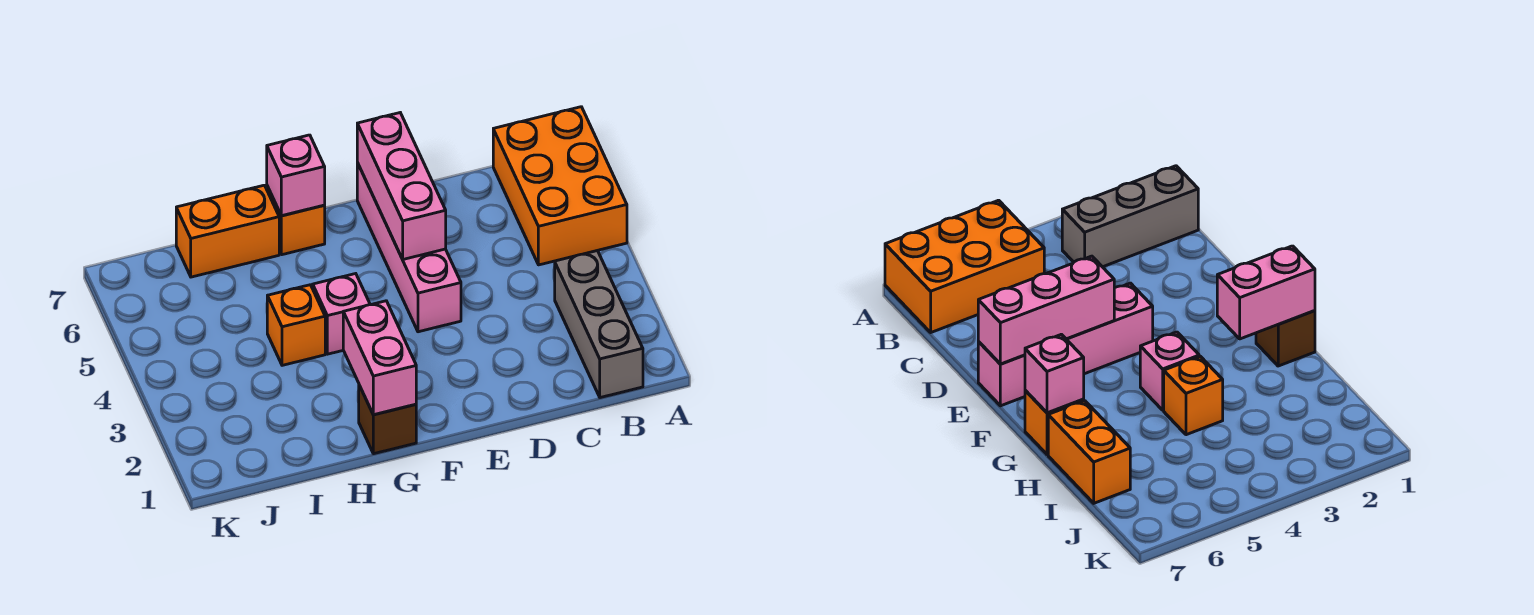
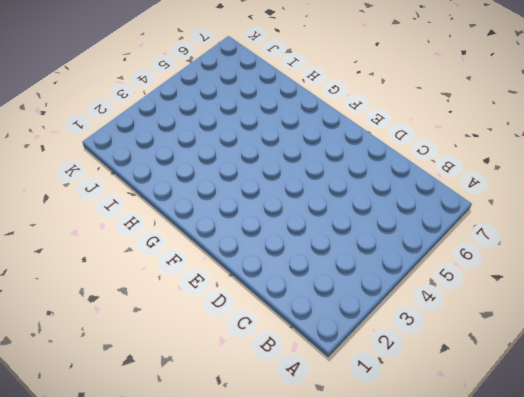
none -> orange 2x3 brick [493,107,627,265]
none -> grey 1x3 brick [555,251,643,398]

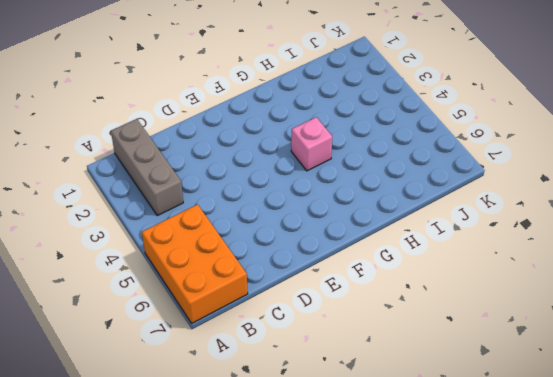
none -> pink 1x4 brick [357,163,461,332]
none -> brown 1x1 brick [359,385,416,454]

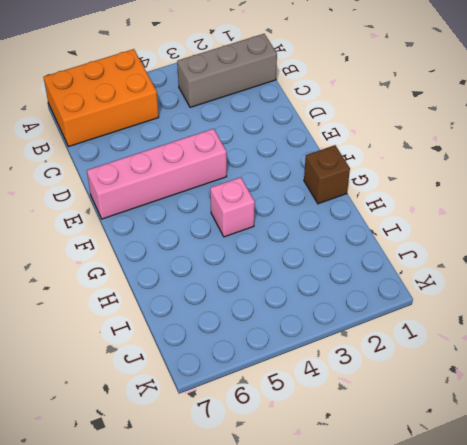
none -> orange 1x1 brick [267,186,325,255]
none -> orange 1x1 brick [267,285,325,365]

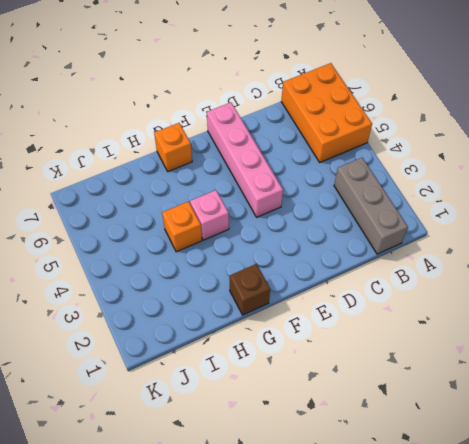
none -> orange 1x2 brick [176,185,279,277]
none -> pink 1x3 brick [357,113,446,259]

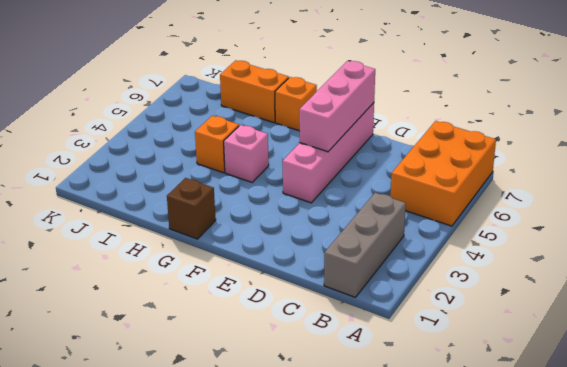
none -> pink 1x2 brick [343,301,416,415]
none -> pink 1x1 brick [267,135,325,216]

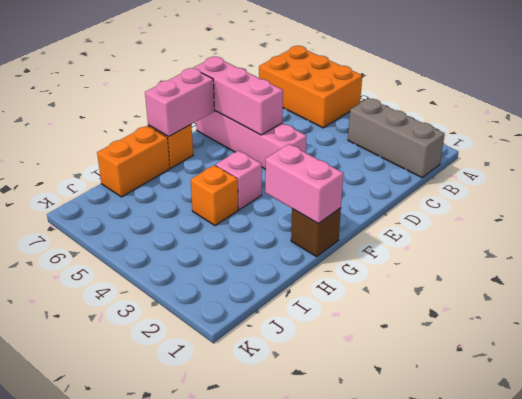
pink 1x2 brick [145,68,215,137] -> pink 1x1 brick [267,135,325,216]

